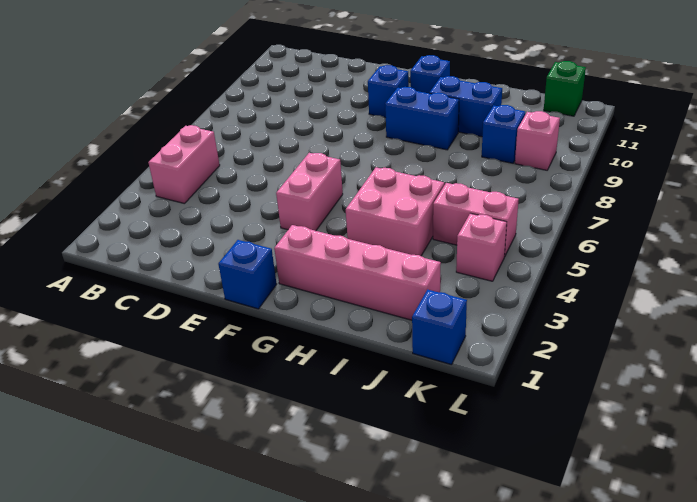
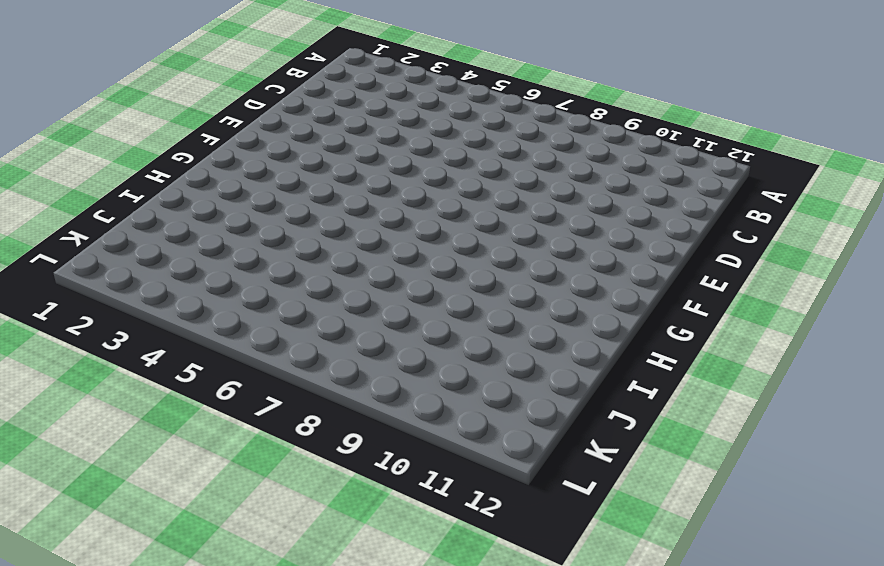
none -> pink 1x2 brick [148,125,220,204]
none -> blue 1x1 brick [218,240,277,309]
none -> pink 1x2 brick [276,153,343,231]

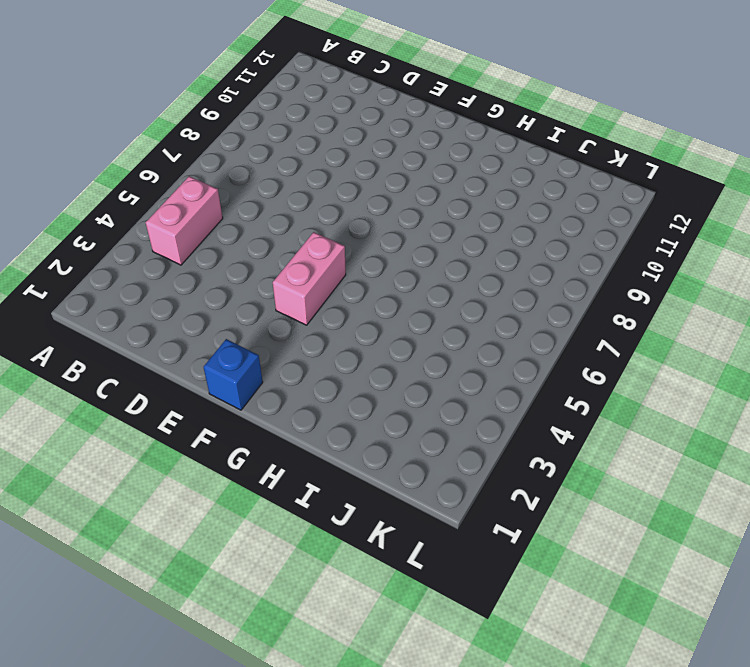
none -> blue 1x1 brick [368,65,409,118]
none -> pink 1x4 brick [274,225,441,320]
none -> blue 1x2 brick [385,87,459,150]

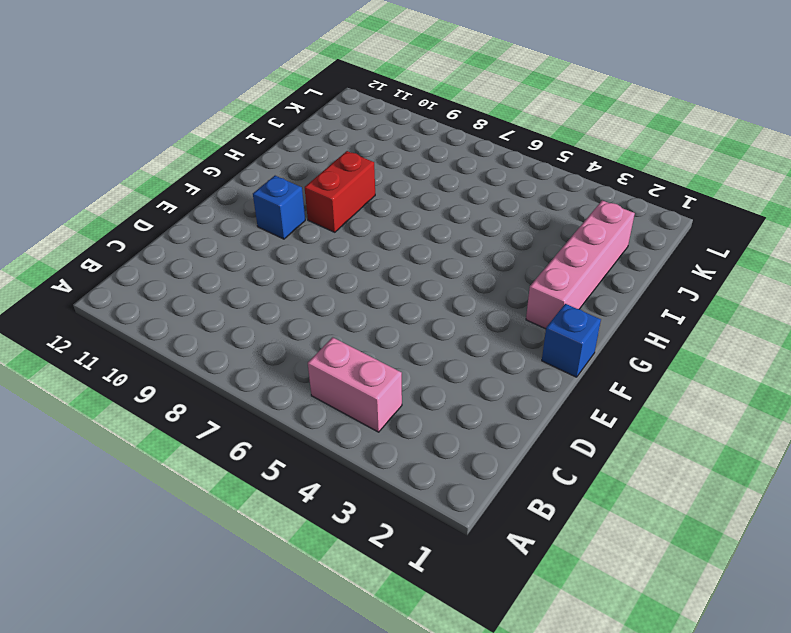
red 1x2 brick [305,151,375,232] -> blue 1x2 brick [385,87,459,150]
none -> pink 1x2 brick [276,153,343,231]
none -> blue 1x1 brick [410,55,450,93]
none -> pink 2x2 brick [346,167,444,256]

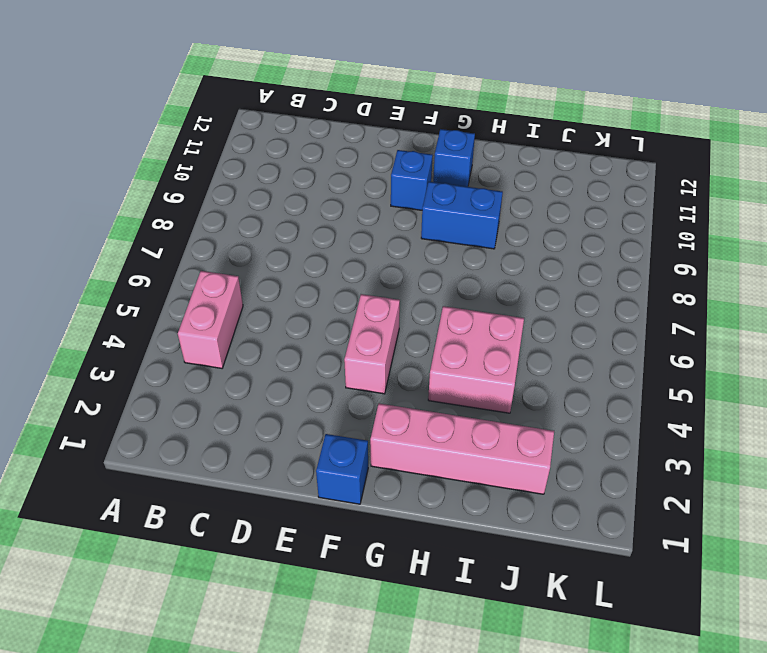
none -> blue 1x2 brick [430,76,502,137]
none -> pink 1x2 brick [433,183,519,257]
none -> blue 1x1 brick [482,105,525,163]

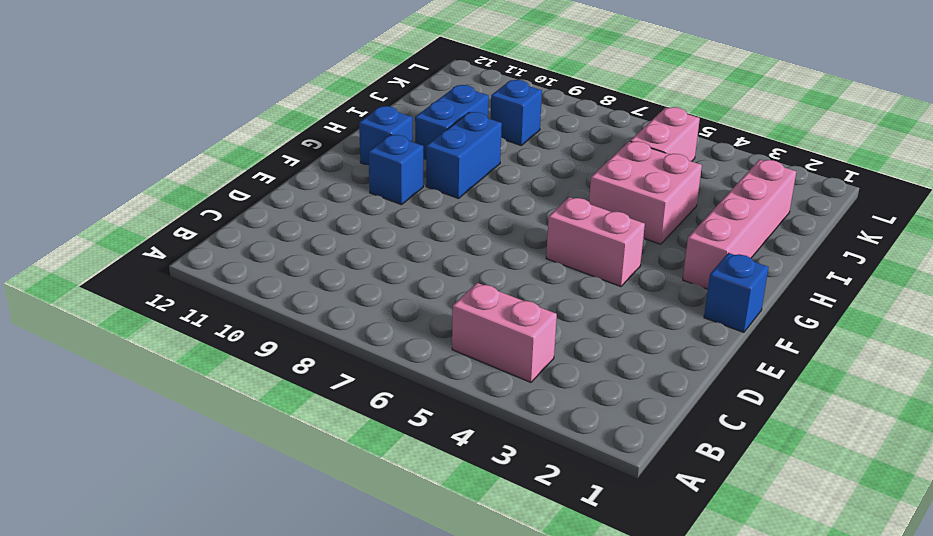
none -> blue 1x1 brick [412,290,467,365]
none -> pink 1x1 brick [456,213,507,281]
none -> pink 1x1 brick [515,111,560,170]

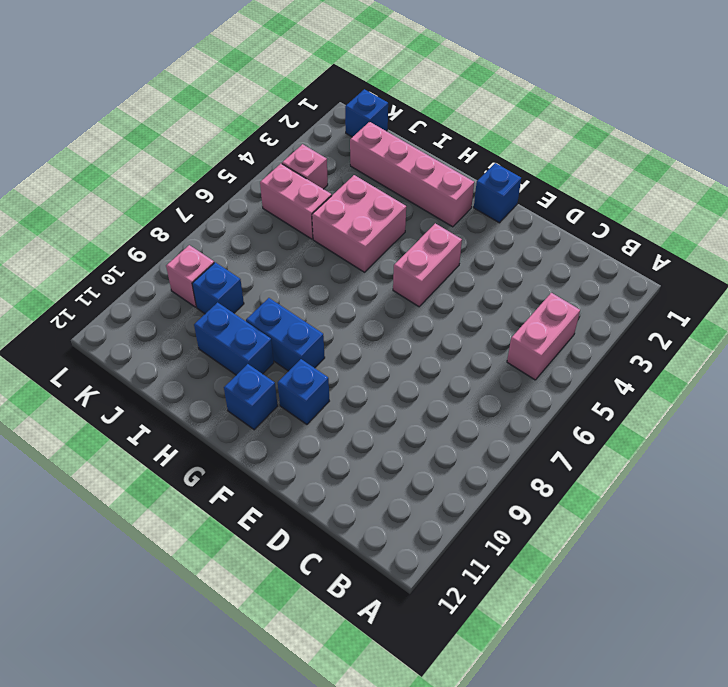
none -> green 1x1 brick [544,61,586,116]

